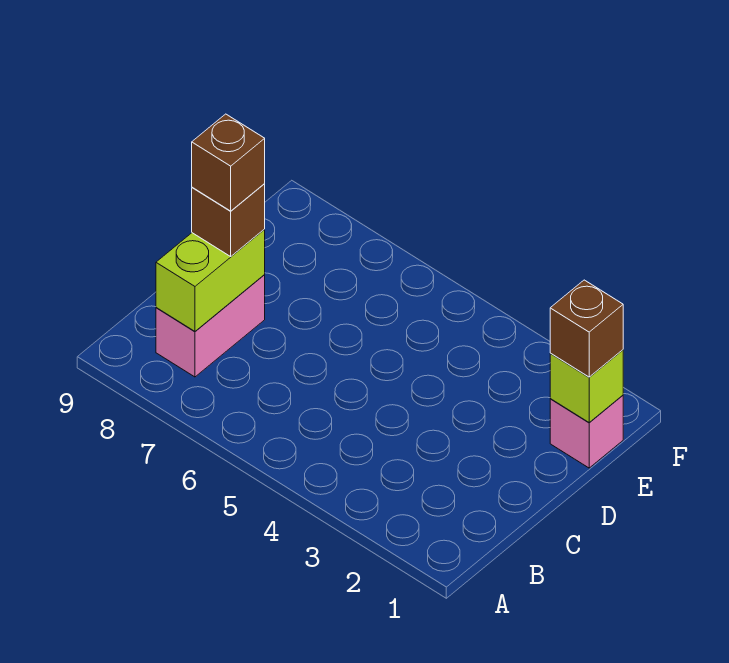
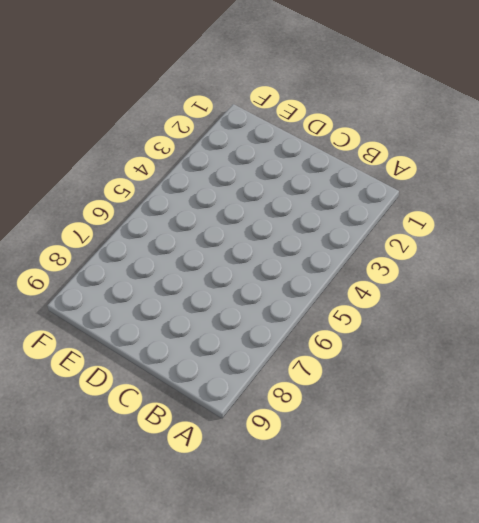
none -> pink 1x2 brick [156,275,265,377]
none -> pink 1x1 brick [550,395,623,468]

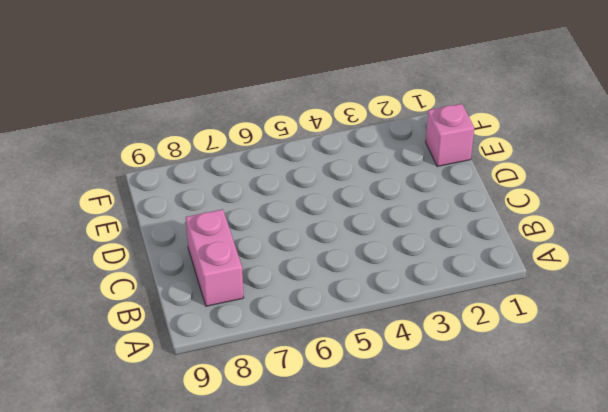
none -> lime 1x2 brick [156,229,265,331]
none -> lime 1x1 brick [550,350,623,423]

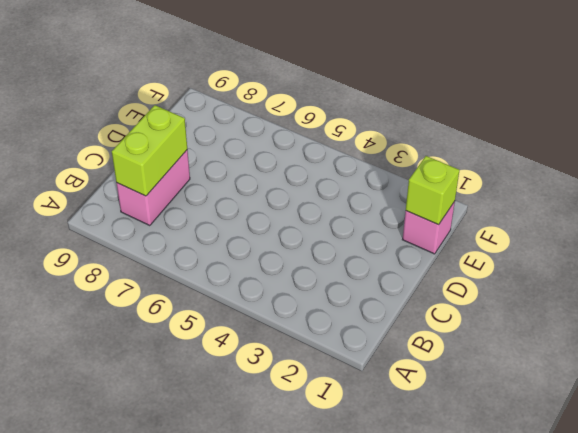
none -> brown 1x1 brick [192,184,265,256]
none -> brown 1x1 brick [550,280,623,377]

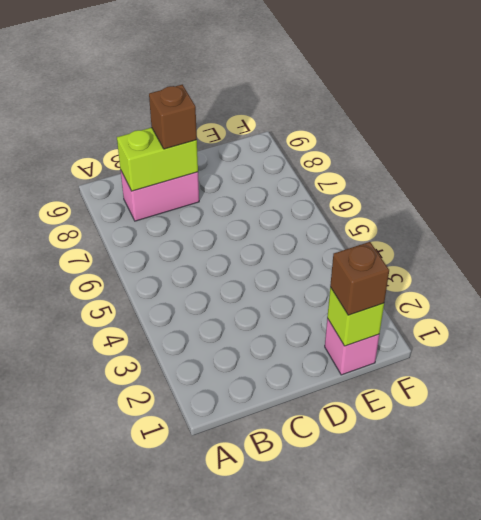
none -> brown 1x1 brick [192,114,265,211]

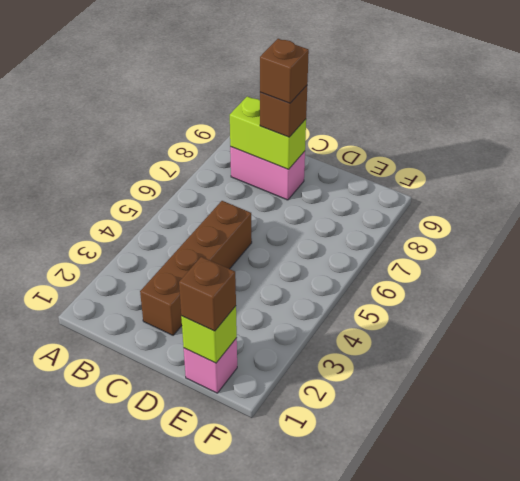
brown 1x4 brick [140,201,252,335] -> none

